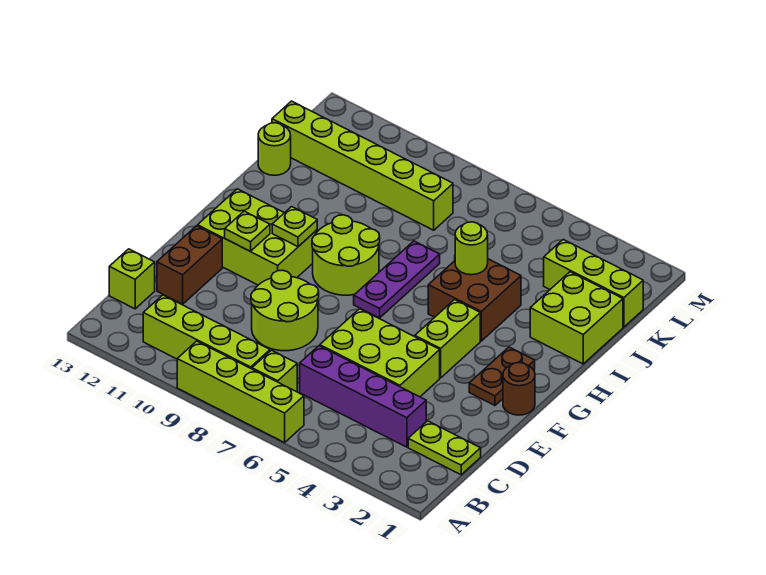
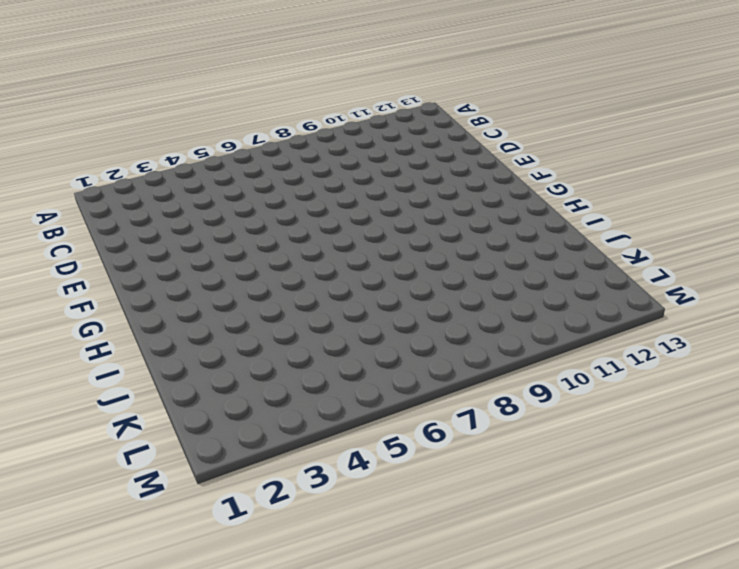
none -> lime 1x4 brick [177,341,304,443]
none -> lime 1x1 brick [252,350,297,392]
none -> lime 1x4 brick [143,295,270,369]

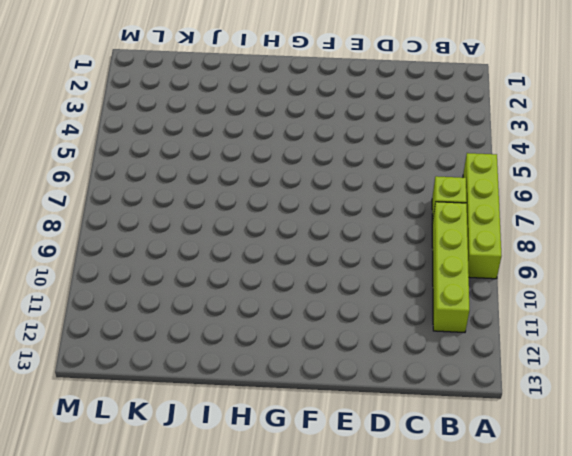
none -> lime 1x2 plate [408,421,481,475]
none -> purple 1x4 brick [300,346,426,447]
none -> lime 1x1 brick [109,249,155,309]

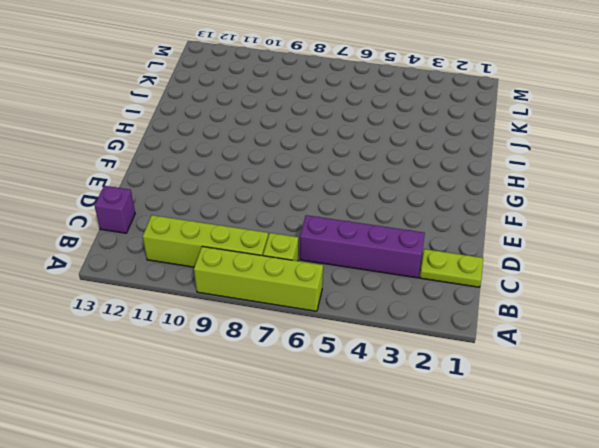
purple 1x1 brick [95,186,135,233] -> lime 1x1 brick [109,249,155,309]
none -> lime 2x3 brick [320,309,440,397]
none -> lime 2x2 round brick [251,270,319,351]
none -> brown 1x2 brick [157,226,222,304]

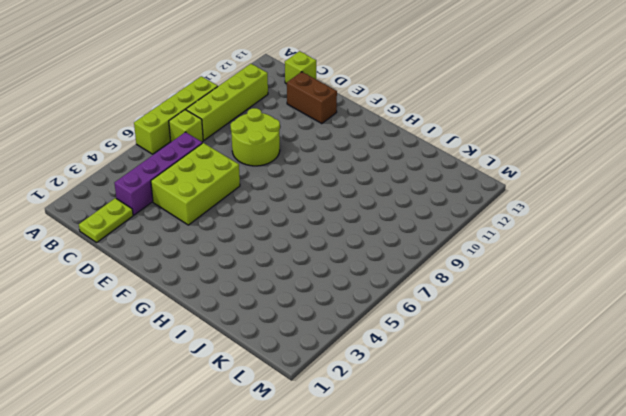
none -> brown 1x1 round brick [503,363,535,415]
none -> brown 1x2 plate [469,347,535,406]
none -> lime 1x2 brick [415,299,480,378]

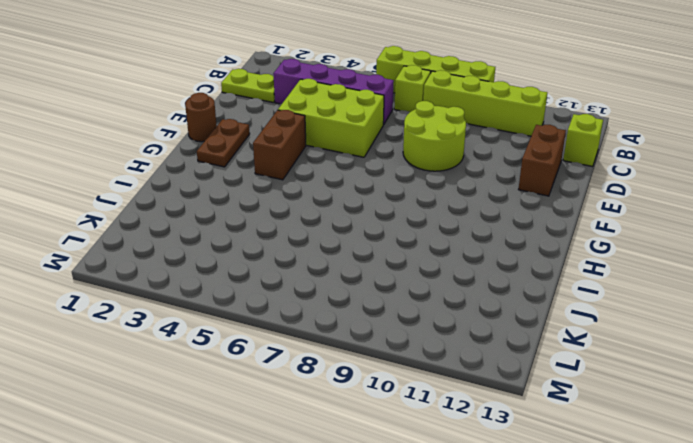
brown 1x2 brick [253,110,306,180] -> lime 1x2 brick [415,299,480,378]
none -> lime 2x3 brick [198,189,317,285]
none -> purple 1x3 plate [354,241,440,318]
none -> lime 2x2 round brick [312,215,380,295]

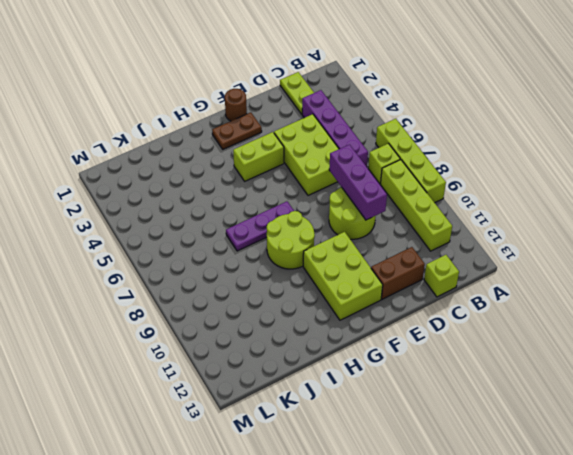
purple 1x3 brick [329,145,387,220] -> none
none -> brown 2x2 brick [428,259,521,341]
none -> lime 2x2 brick [530,272,623,364]
none -> lime 1x1 round brick [258,123,291,175]

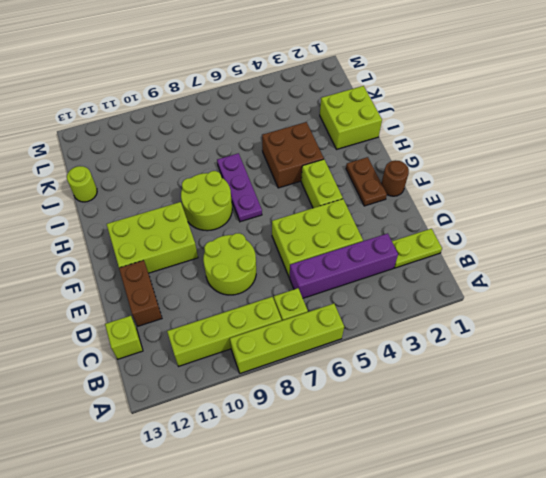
none -> lime 1x3 brick [544,240,643,327]
none -> lime 1x6 brick [272,101,453,230]
none -> lime 1x1 plate [225,211,270,251]

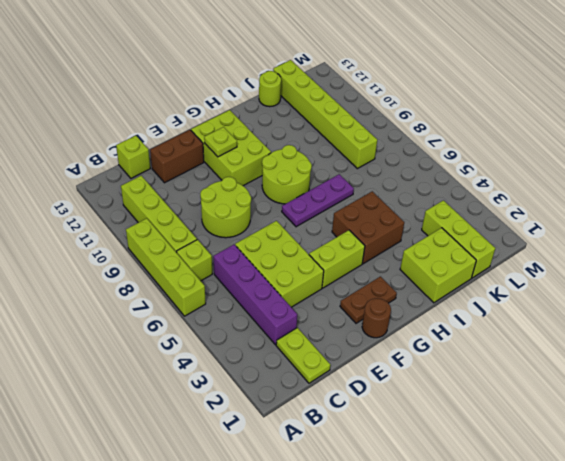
none -> lime 1x1 plate [272,207,317,247]
none -> lime 1x1 round brick [455,222,488,275]

